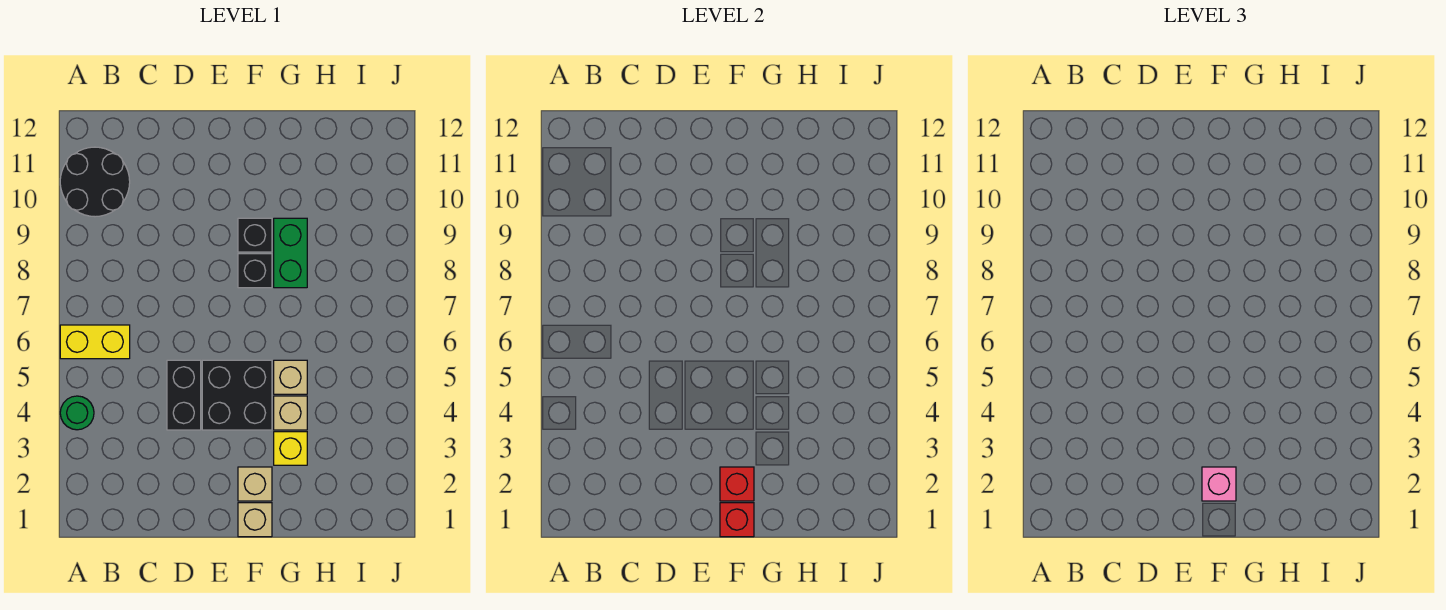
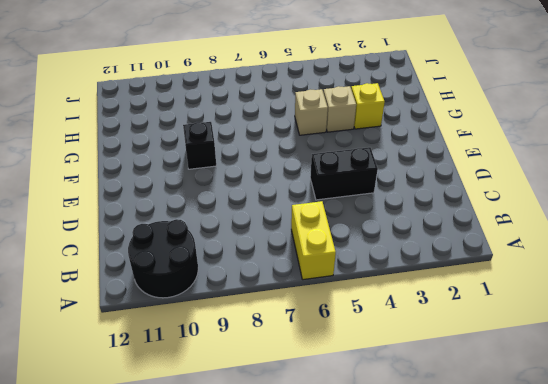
none -> green 1x1 round brick [60,396,94,430]
none -> black 2x2 brick [202,360,272,430]
none -> tan 1x1 brick [238,503,272,537]

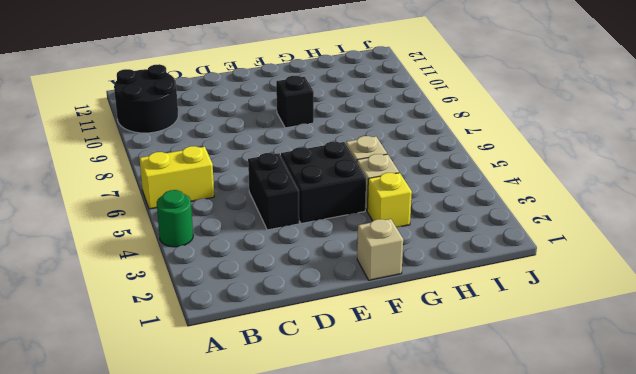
none -> tan 1x1 brick [238,467,272,501]
none -> black 1x1 brick [238,254,272,288]
none -> green 1x2 brick [274,218,307,288]

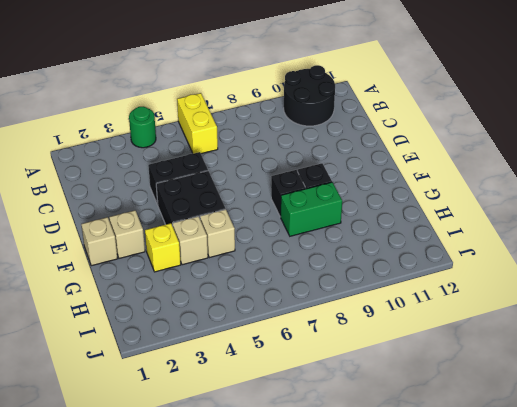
none -> red 1x1 brick [720,503,754,537]
none -> red 1x1 brick [720,467,754,501]
none -> pink 1x1 brick [1202,467,1236,501]

